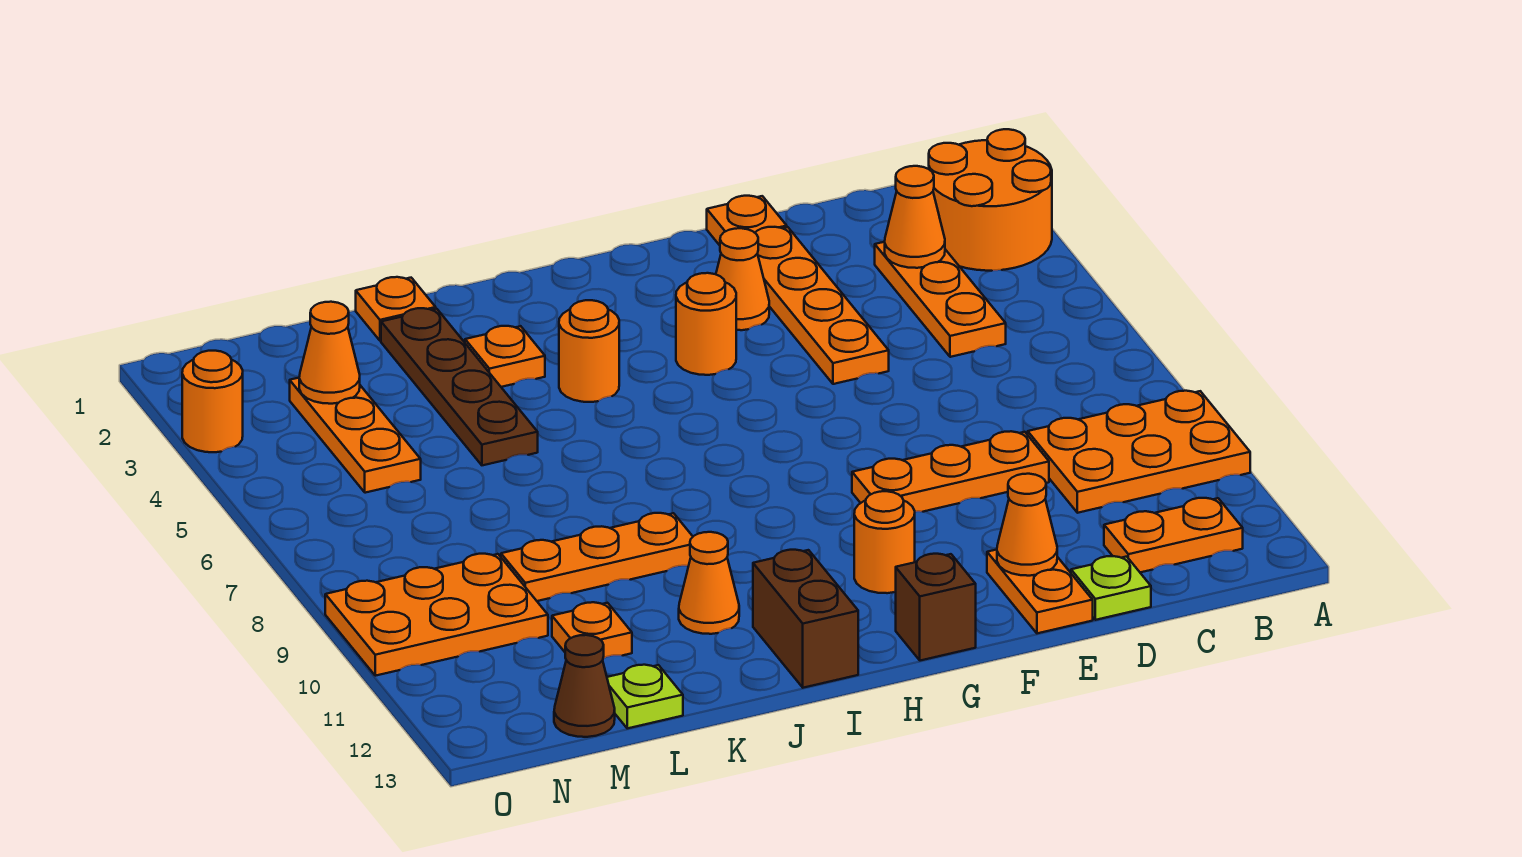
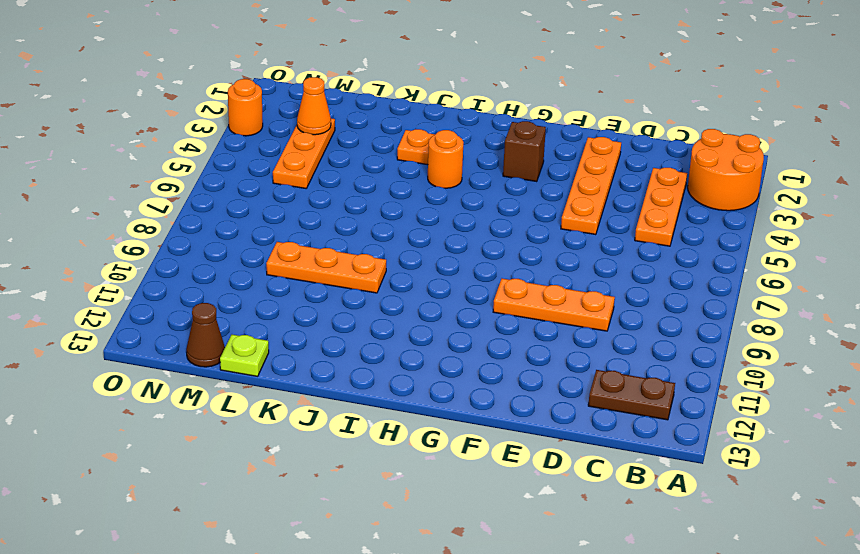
brown 1x2 plate [588,370,675,420] -> orange 1x2 plate [1104,498,1243,572]
brown 1x1 brick [503,121,546,182] -> brown 1x1 brick moved to [896,554,976,661]
none -> orange 2x3 plate [1028,391,1250,513]
none -> lime 1x1 plate [1071,556,1151,620]
none -> orange 1x1 plate [707,196,787,245]

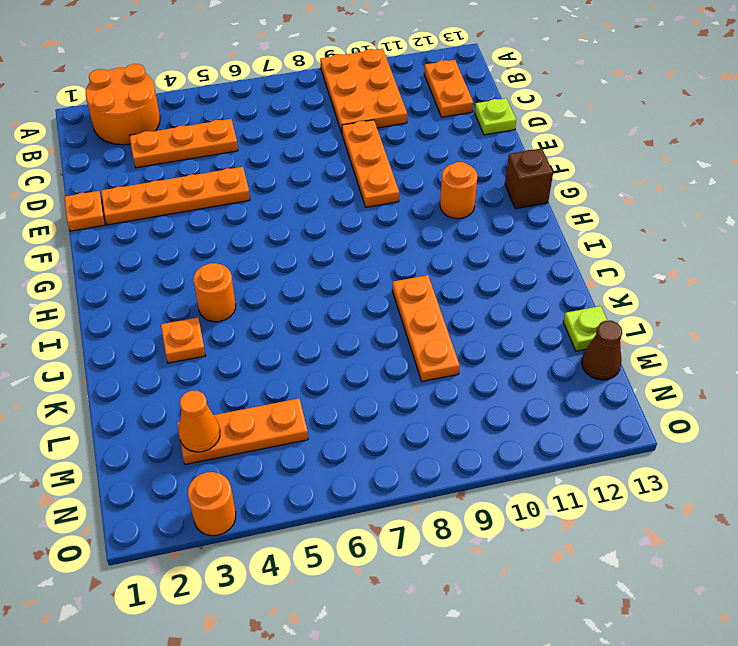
none -> orange 1x2 plate [987,550,1093,633]
none -> orange 1x1 cone [716,228,769,330]
none -> orange 1x1 round brick [676,273,736,375]

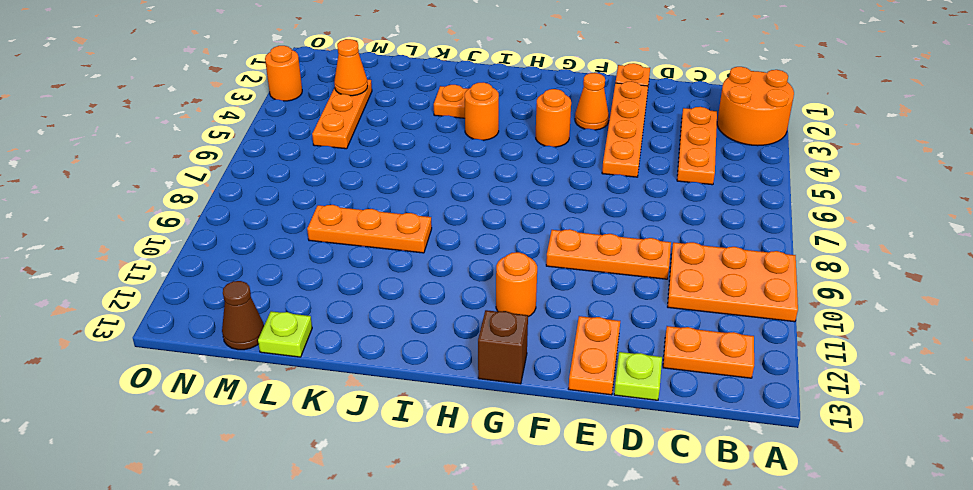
none -> brown 1x2 brick [753,550,858,688]
none -> orange 1x1 cone [679,532,739,634]
none -> orange 1x1 plate [356,277,436,341]

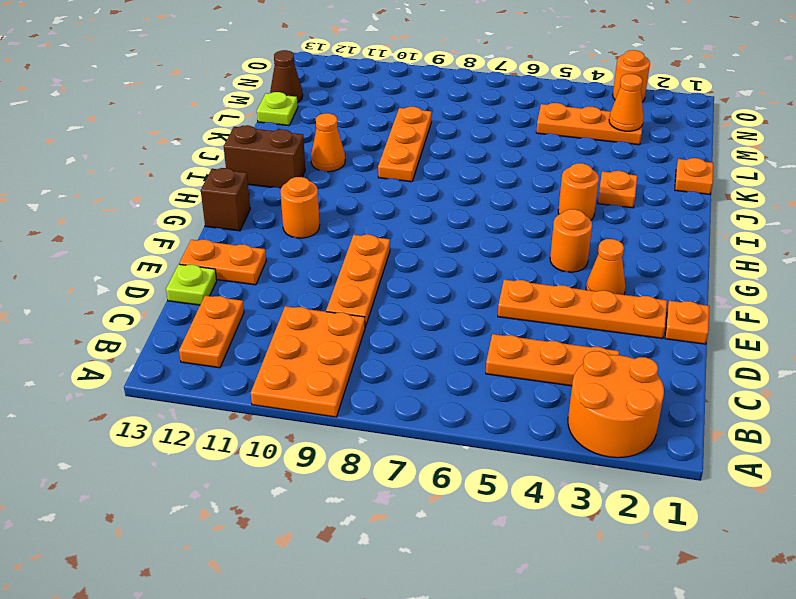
none -> brown 1x4 plate [381,308,538,465]
none -> orange 1x1 plate [552,602,632,659]
none -> orange 2x3 plate [325,554,548,676]

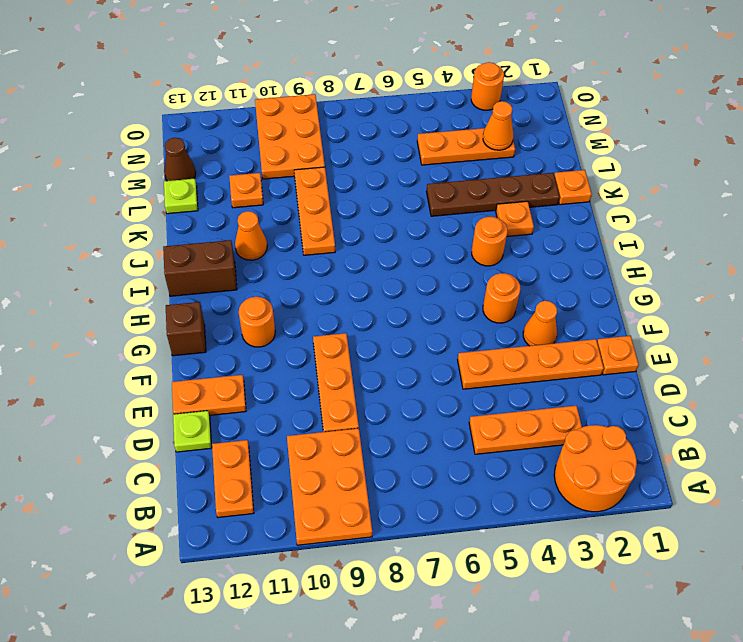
none -> orange 1x1 cone [885,166,945,268]
none -> orange 1x1 cone [997,474,1057,576]

